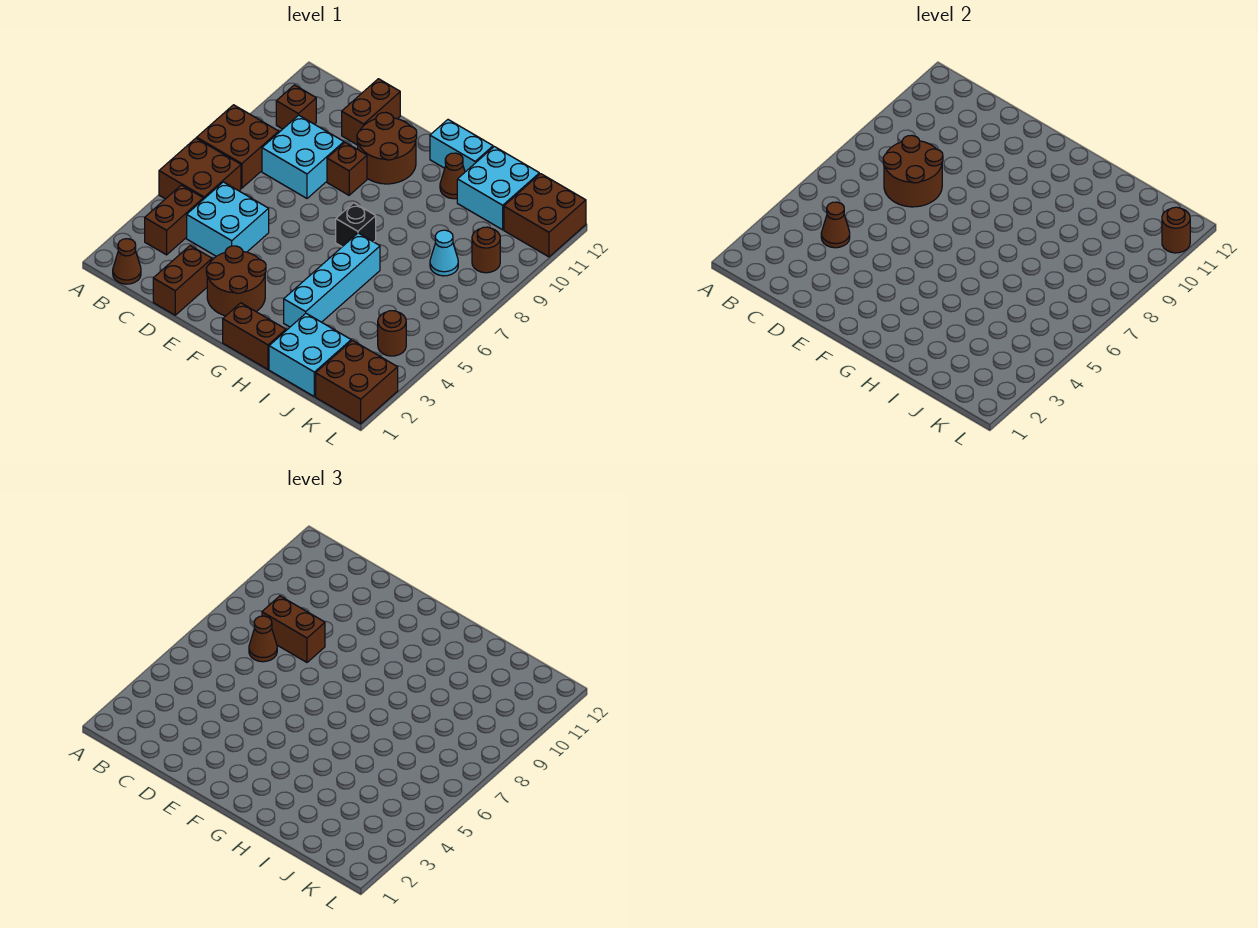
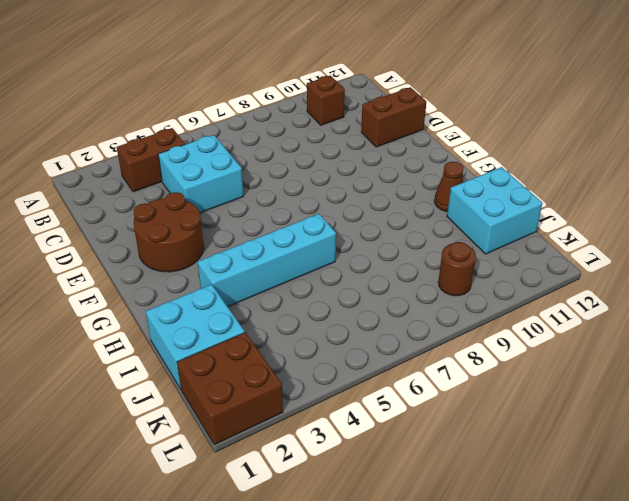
none -> brown 2x2 brick [159,138,241,199]
none -> brown 2x2 brick [197,105,279,188]
none -> brown 1x1 cone [113,239,141,284]

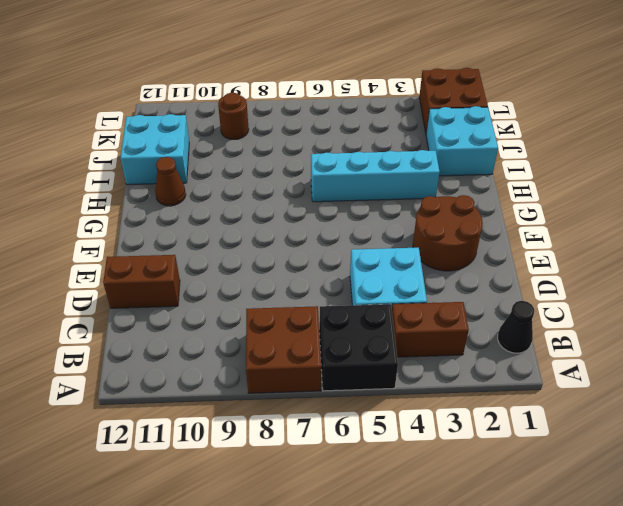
black 2x2 brick [319,304,398,391] -> brown 2x2 brick [159,138,241,199]
black 1x1 cone [498,301,534,353] -> brown 1x1 cone [113,239,141,284]
none -> brown 1x1 brick [276,85,316,129]
none -> cyan 2x2 brick [262,115,344,198]
none -> brown 1x2 brick [153,246,212,315]

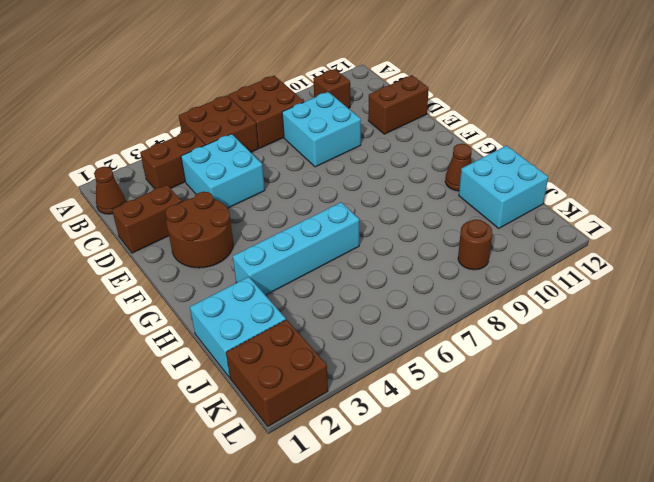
none -> brown 1x1 brick [327,142,367,195]
none -> brown 2x2 round brick [357,113,417,184]
none -> brown 1x2 brick [223,303,286,369]

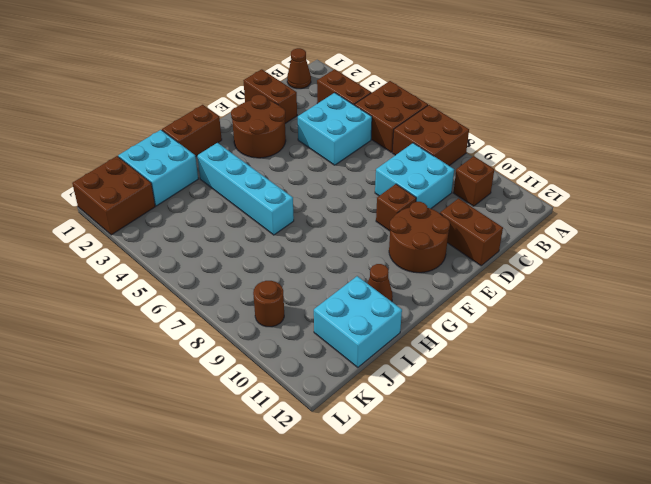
none -> black 1x1 brick [336,203,376,247]
none -> cyan 1x2 brick [430,120,493,172]
none -> cyan 1x1 cone [430,230,458,276]

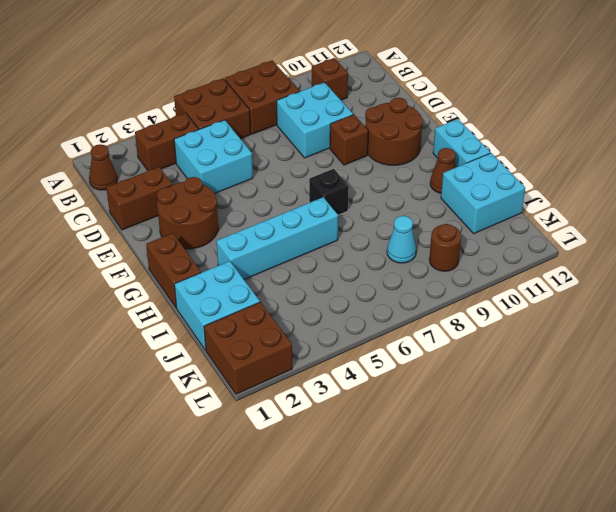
none -> brown 1x2 brick [342,79,400,145]
none -> brown 1x1 round brick [378,311,406,356]
none -> brown 2x2 brick [504,174,586,257]

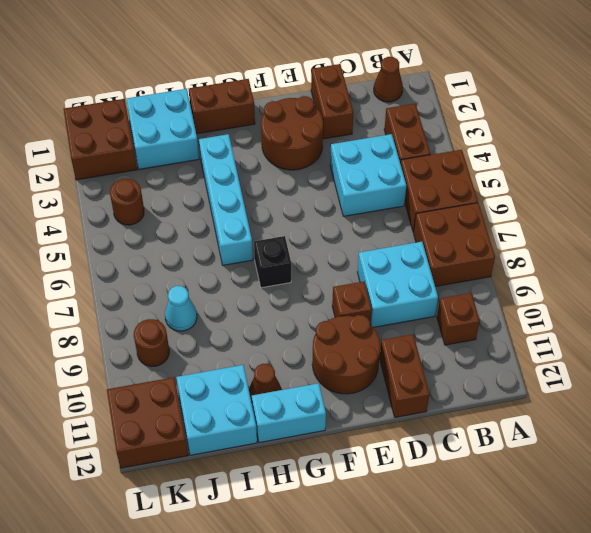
none -> brown 1x1 cone [821,202,850,248]
none -> brown 2x2 round brick [883,135,943,207]
none -> brown 1x1 round brick [1162,207,1190,253]

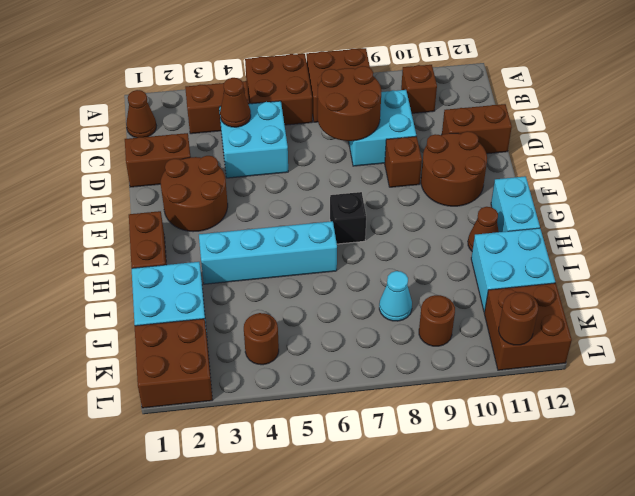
none -> brown 1x1 cone [249,616,277,662]
none -> brown 1x2 brick [262,596,325,662]

